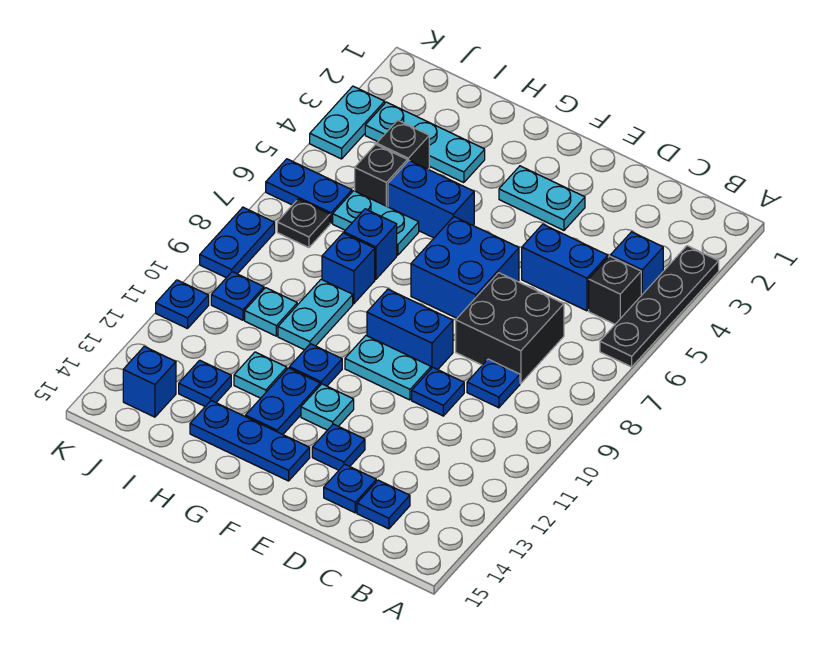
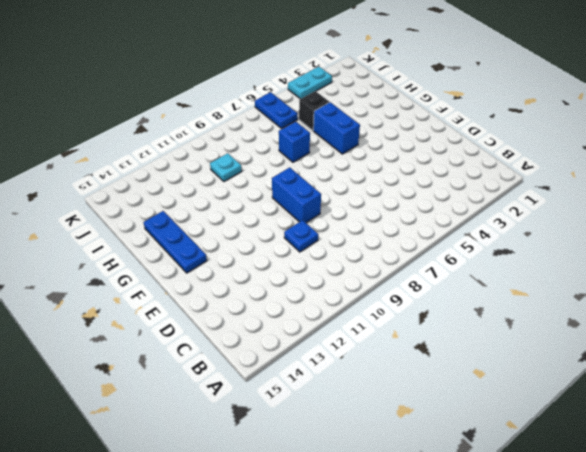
none -> black 1x4 plate [600,246,719,367]
none -> blue 1x1 brick [611,232,663,295]
none -> black 1x1 brick [589,256,641,324]
none -> blue 1x2 brick [522,224,608,311]

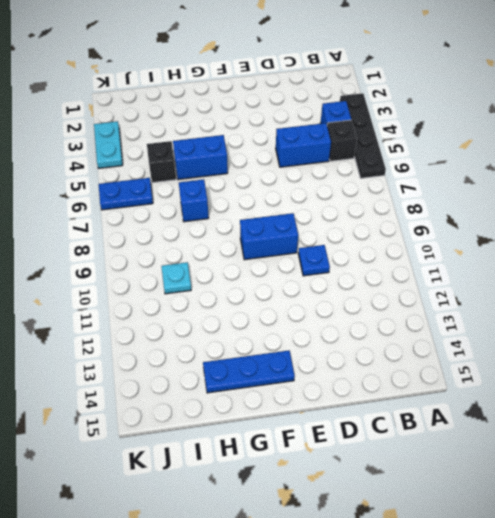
none -> black 2x2 brick [456,273,564,383]
none -> blue 1x1 plate [467,359,520,408]
none -> blue 1x1 plate [357,480,410,529]
none -> blue 1x1 plate [324,464,376,513]

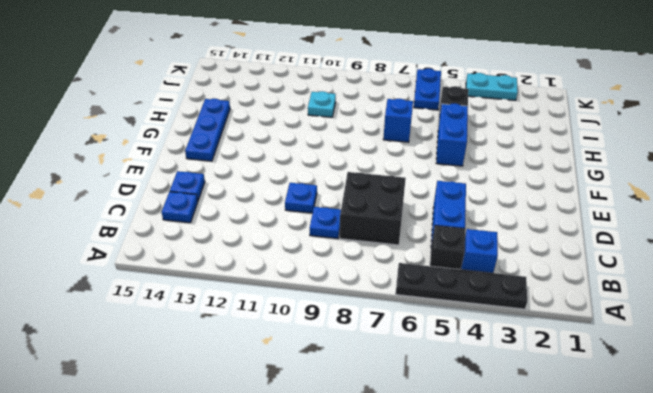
none -> cyan 1x2 plate [499,166,585,230]
none -> blue 2x2 brick [411,217,519,318]
none -> blue 1x2 brick [367,289,453,370]
none -> cyan 1x2 plate [345,336,431,400]

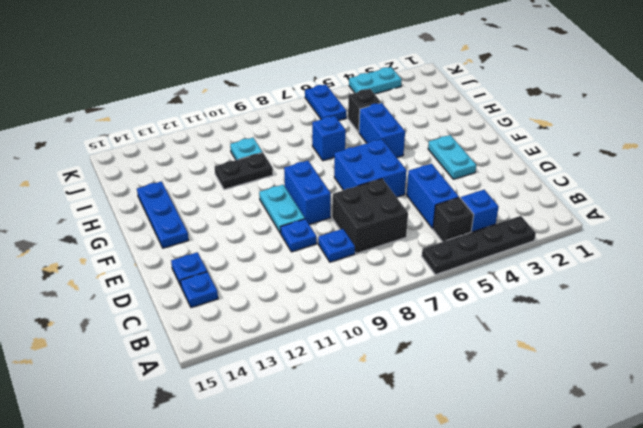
black 1x2 plate [215,153,273,189] -> cyan 1x2 plate [278,279,353,350]
none -> blue 1x1 plate [312,424,365,470]
none -> cyan 1x1 plate [301,384,354,430]
none -> blue 1x1 plate [289,344,342,386]
none -> blue 1x2 plate [245,368,320,434]

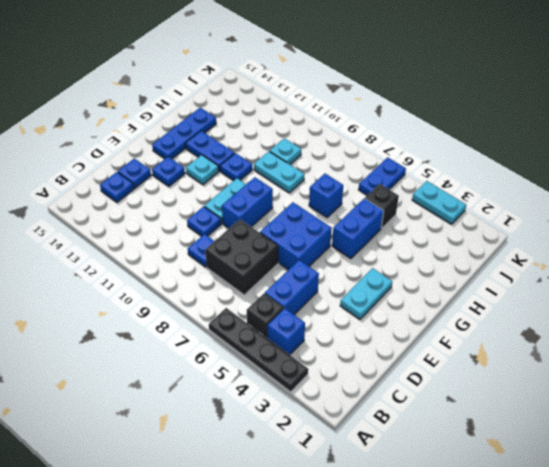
none -> cyan 1x3 plate [365,102,485,183]
none -> cyan 1x2 plate [333,191,419,255]
none -> blue 1x1 brick [322,233,375,304]
none -> cyan 1x1 plate [234,352,287,398]

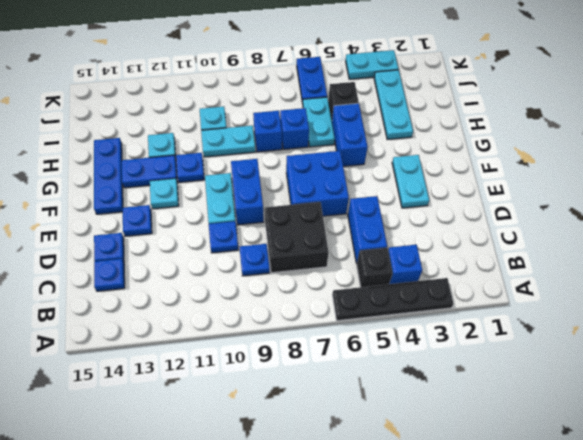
none -> black 1x1 brick [377,120,429,169]
none -> blue 1x1 plate [179,360,231,406]
none -> black 1x1 plate [277,199,330,248]
none -> blue 1x1 plate [211,272,264,320]

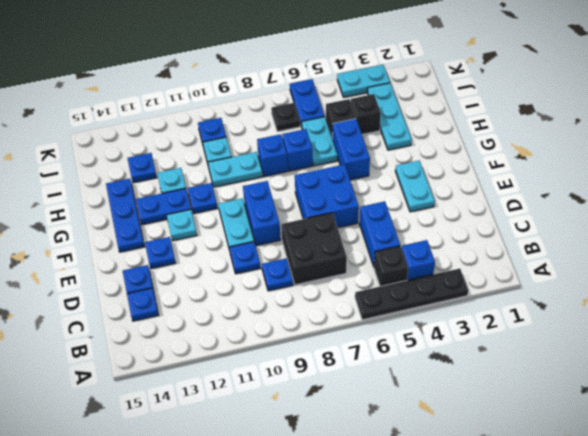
none -> blue 1x1 brick [123,347,176,417]
none -> blue 1x2 plate [200,207,275,278]
none -> blue 1x1 plate [156,280,209,329]

